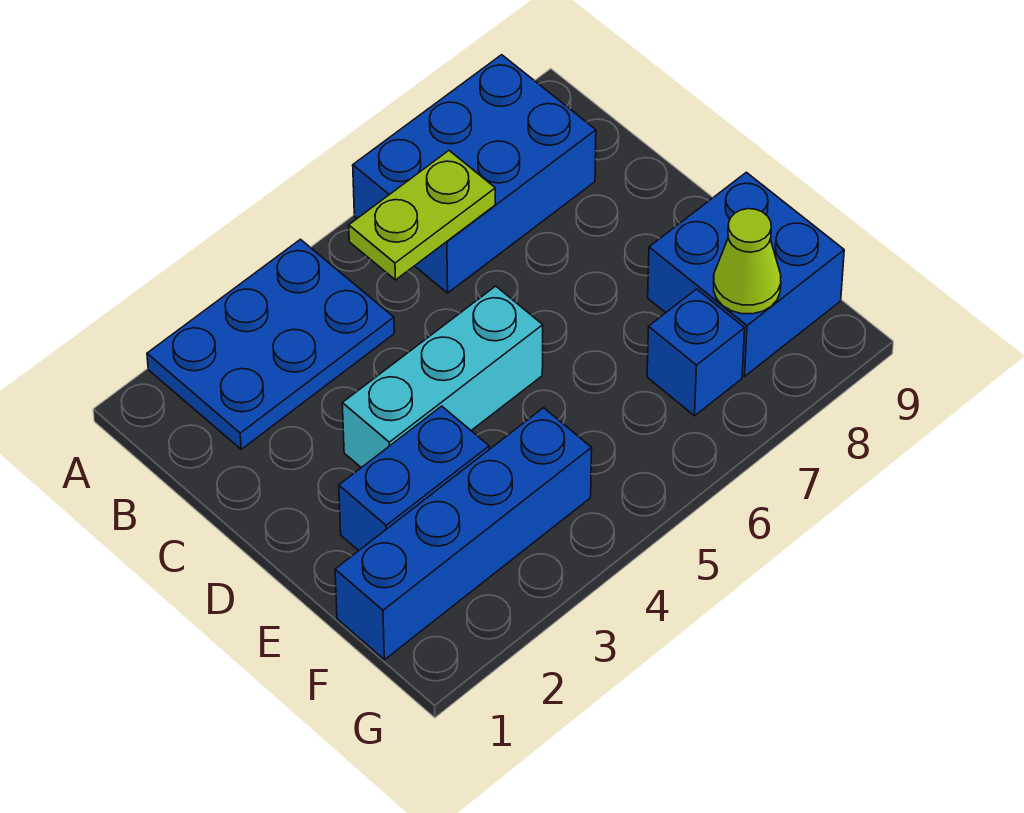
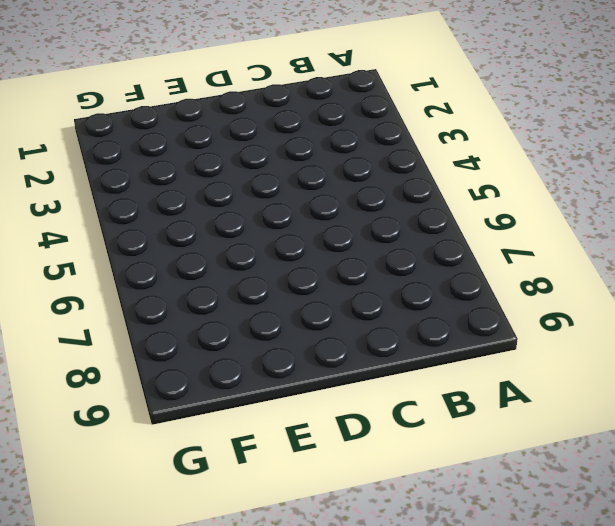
none -> blue 2x3 plate [147,239,394,449]
none -> blue 2x3 brick [353,55,596,293]

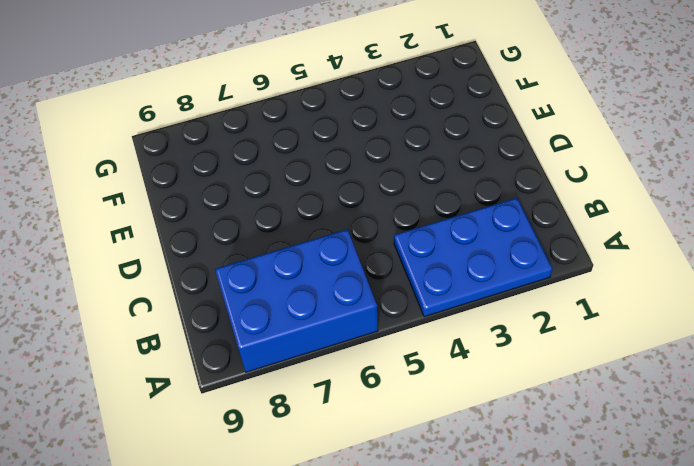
none -> cyan 1x3 brick [342,286,543,468]
none -> blue 1x2 brick [339,406,489,551]

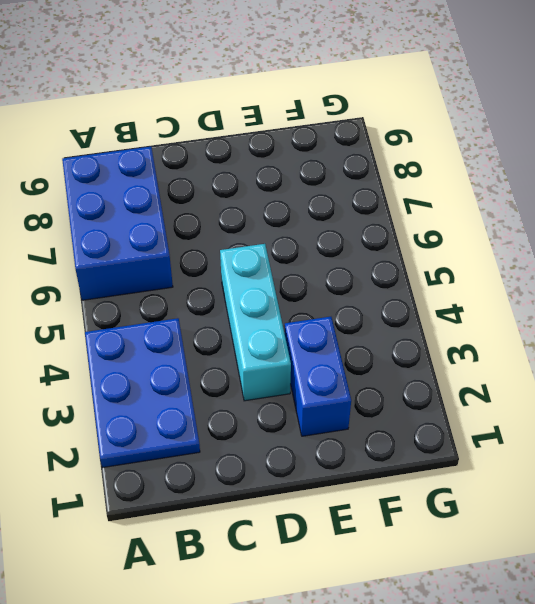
none -> blue 2x2 brick [648,172,844,376]
none -> blue 1x4 brick [335,408,592,660]

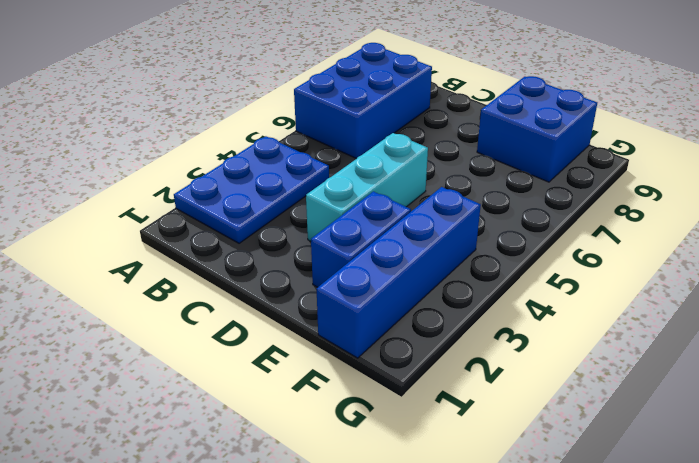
none -> blue 1x1 brick [647,289,745,416]
none -> lime 1x2 plate [349,151,495,280]

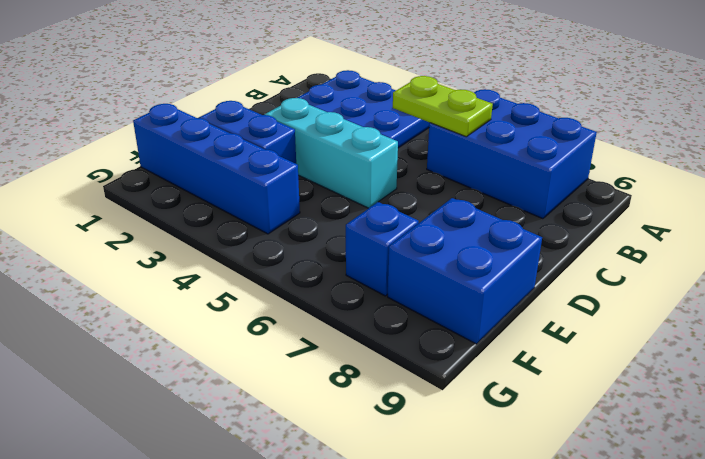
none -> lime 1x1 cone [714,209,781,314]

